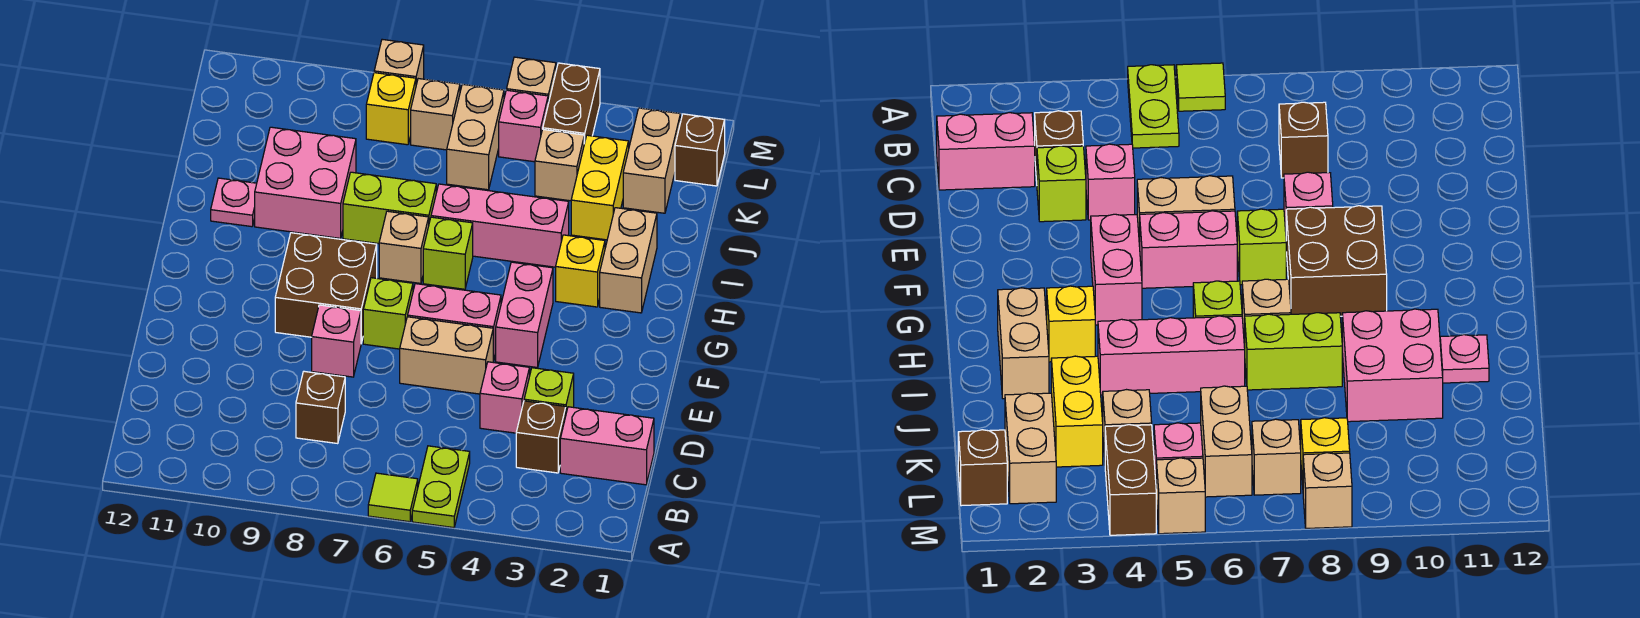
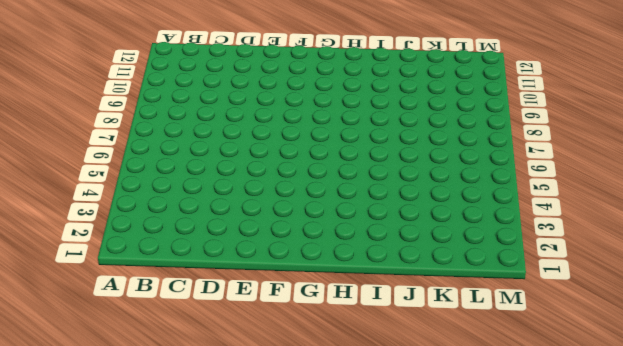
none -> lime 1x2 plate [412,446,470,528]
none -> lime 1x1 tile [368,473,418,522]
none -> pink 1x2 brick [560,407,654,485]
none -> brown 1x1 brick [516,401,566,473]

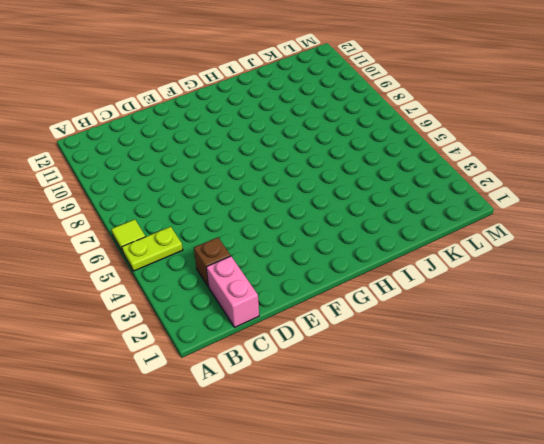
none -> brown 1x1 brick [296,371,345,444]
none -> lime 1x1 brick [524,368,574,412]
none -> pink 1x1 brick [480,362,530,433]
none -> tan 1x2 brick [400,317,493,394]

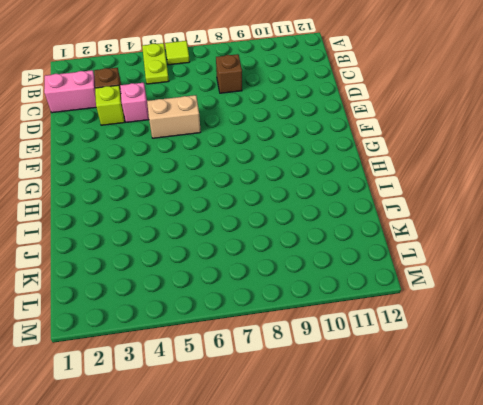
none -> pink 1x1 brick [312,305,361,377]
none -> pink 1x2 brick [496,262,553,368]
none -> pink 1x2 brick [408,284,501,361]
none -> lime 1x1 brick [363,278,413,349]

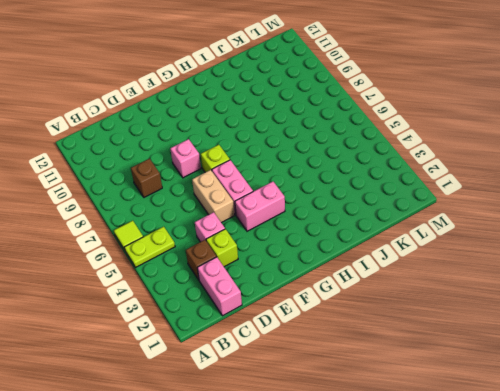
none -> brown 2x2 brick [275,233,377,343]
none -> tan 1x2 brick [600,208,657,313]
none -> yellow 1x1 brick [556,235,605,307]
none -> lime 1x1 brick [423,217,473,289]

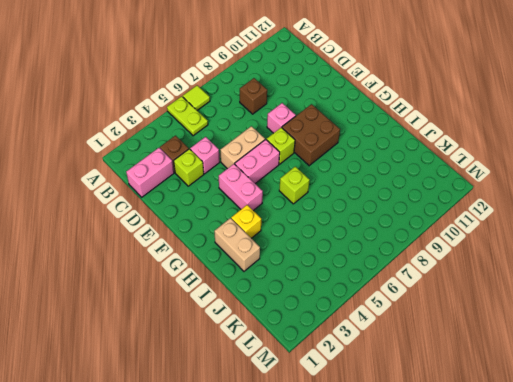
none -> tan 1x1 brick [379,211,429,283]
none -> pink 1x3 brick [431,184,569,267]
none -> lime 1x2 brick [343,172,436,244]
none -> pink 2x2 brick [255,127,356,238]

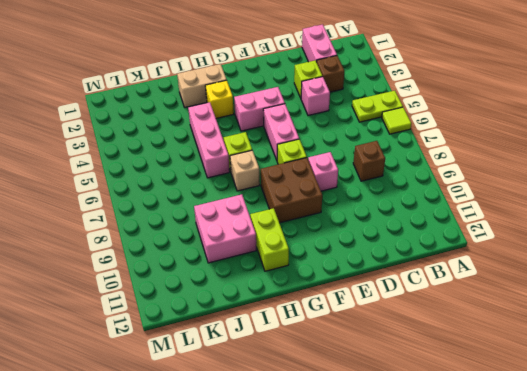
lime 1x2 brick [250,208,289,271] -> lime 1x2 brick moved to [343,172,436,244]
none -> tan 1x2 brick [400,317,493,394]
none -> pink 1x1 plate [211,178,257,227]
none -> yellow 1x2 brick [571,135,629,240]
none -> tan 1x2 brick [623,108,680,213]

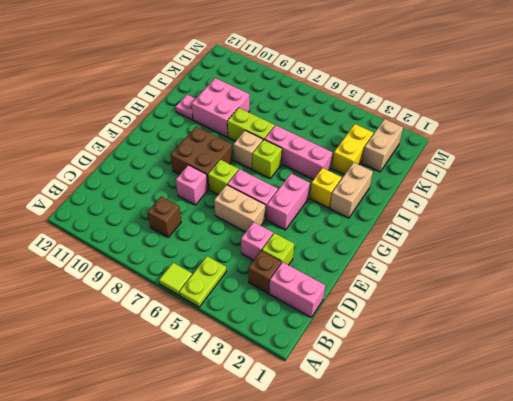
none -> tan 1x1 brick [535,129,584,201]
none -> tan 1x2 brick [447,84,504,190]
none -> brown 1x1 brick [675,114,725,186]
none -> brown 1x2 brick [543,63,600,144]

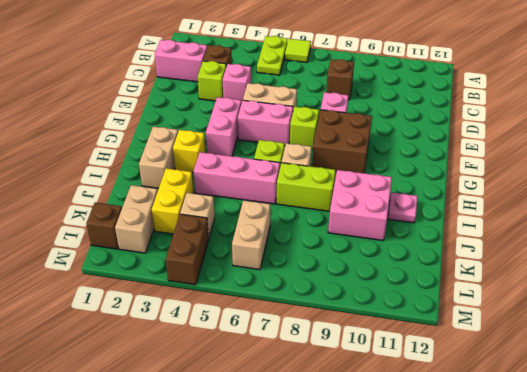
none -> pink 1x1 brick [499,90,548,162]
none -> tan 1x1 brick [411,79,460,150]
none -> yellow 1x1 brick [366,73,416,145]
none -> tan 1x1 brick [507,57,556,103]

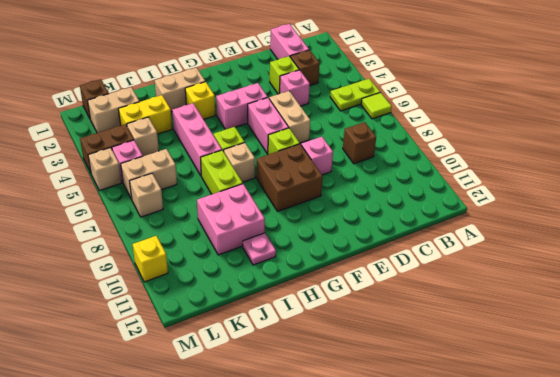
yellow 1x1 brick [133,236,168,282] -> yellow 1x1 brick moved to [366,73,416,145]
none -> tan 1x1 brick [374,39,424,84]

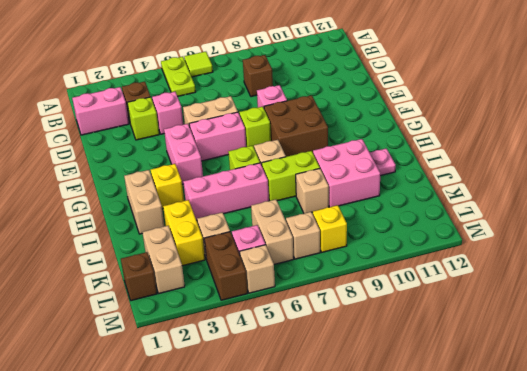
tan 1x1 brick [296,169,329,213] -> tan 1x1 brick moved to [374,39,424,84]

